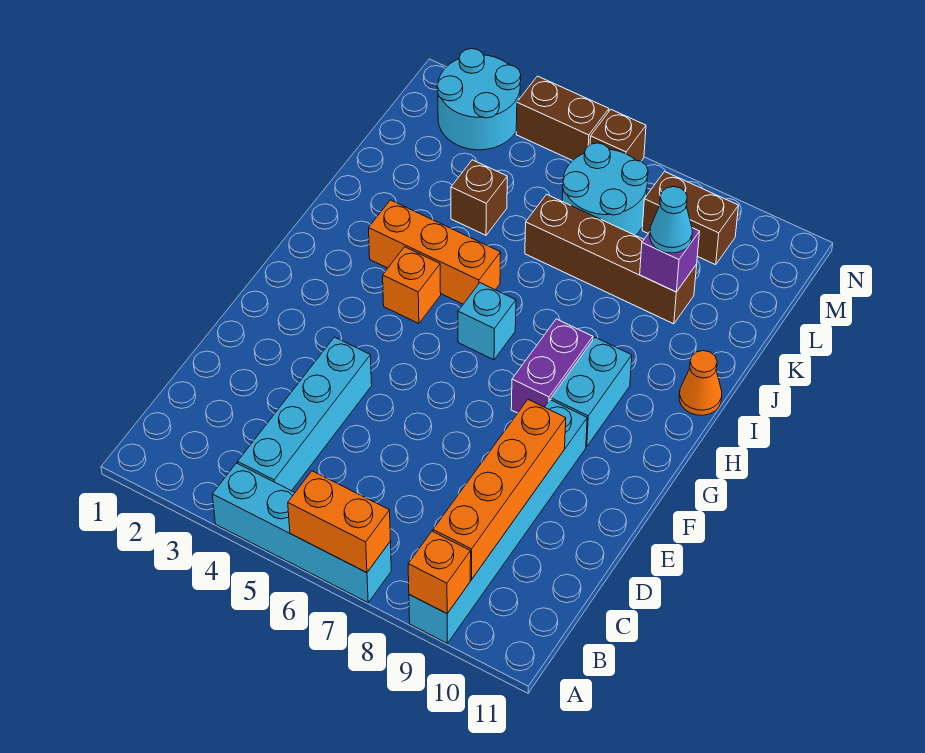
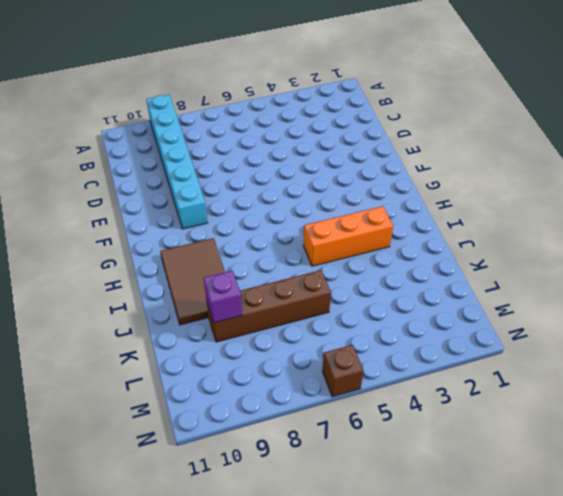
brown 2x3 tile [160,238,225,325] -> cyan 1x2 brick [551,338,632,447]
none -> cyan 1x4 brick [212,463,391,603]
none -> cyan 1x4 brick [238,337,372,491]
none -> purple 1x2 brick [511,319,593,413]

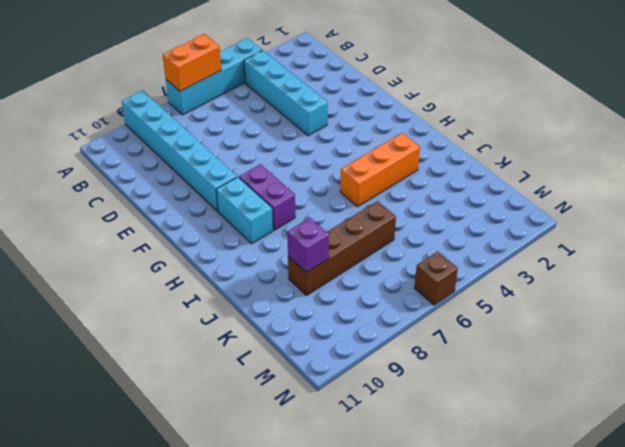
none -> orange 1x1 brick [383,247,441,324]
none -> cyan 1x1 brick [458,283,516,360]
none -> orange 1x1 cone [679,351,722,415]

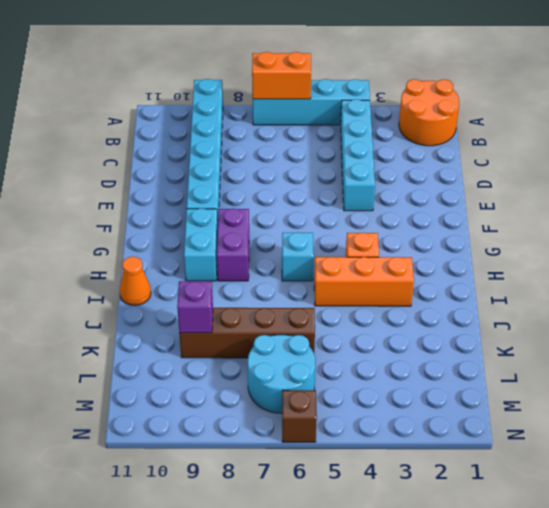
orange 2x2 round brick [399,79,459,146] -> none
none -> brown 1x1 brick [451,160,507,235]
none -> cyan 2x2 round brick [437,49,521,150]
none -> brown 1x2 brick [642,172,739,265]

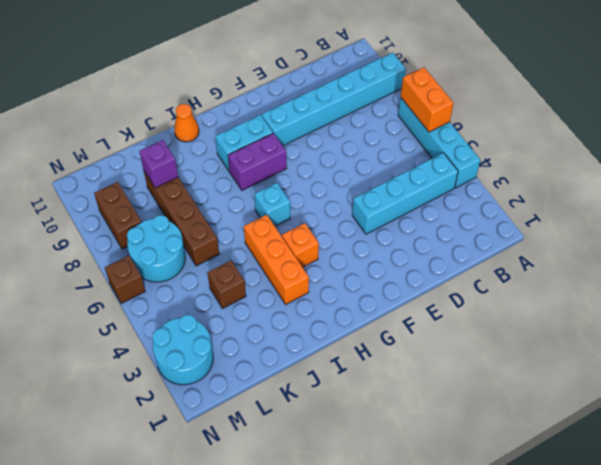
none -> brown 1x2 brick [516,76,609,161]
none -> orange 1x1 brick [408,531,471,614]
none -> orange 1x4 brick [433,400,566,579]

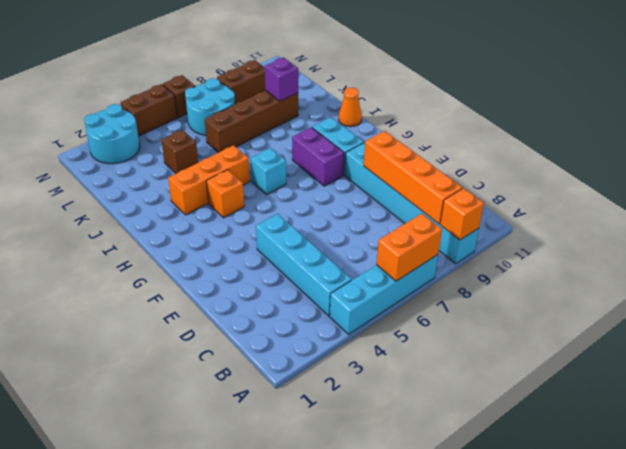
none -> cyan 1x1 cone [650,187,692,253]

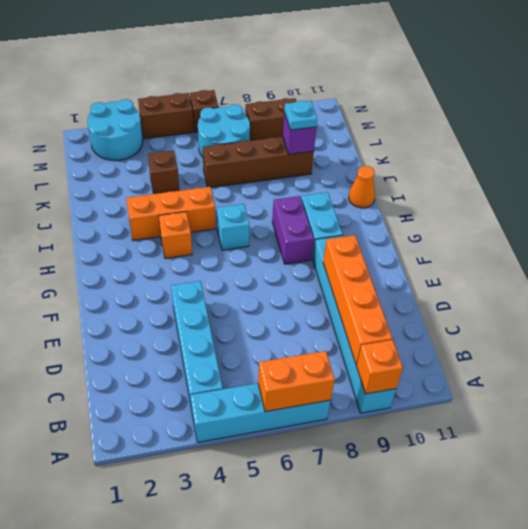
cyan 1x1 plate [284,101,317,130] -> cyan 1x1 cone [650,187,692,253]

